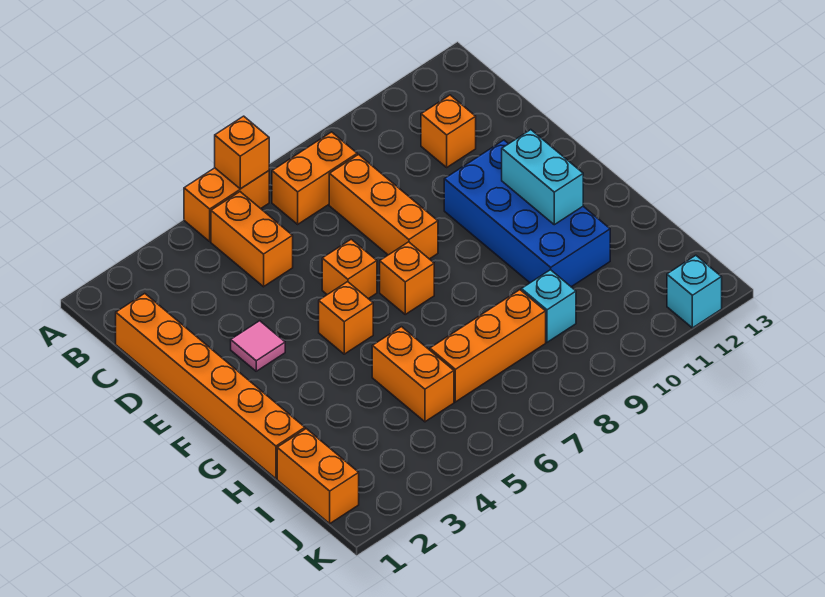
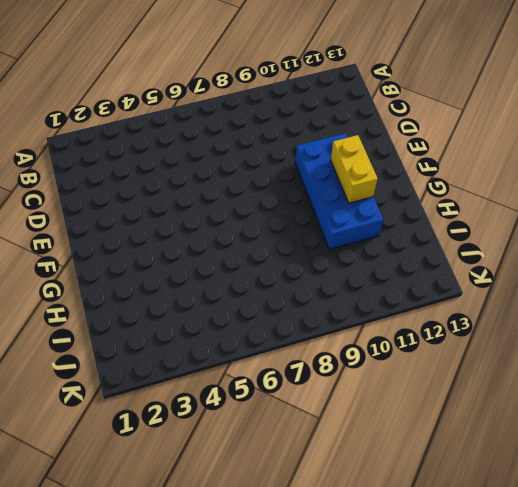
yellow 1x2 brick [331,135,378,203] -> cyan 1x2 brick [502,130,583,225]
none -> orange 1x2 brick [184,168,269,241]
none -> orange 1x2 brick [211,192,293,287]
none -> orange 1x2 brick [272,132,357,224]

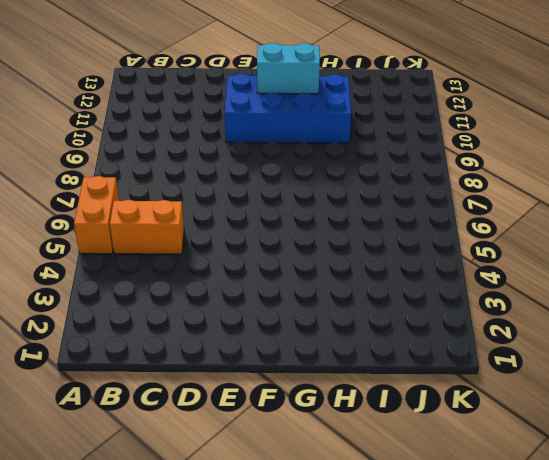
none -> orange 1x2 brick [272,132,357,224]
none -> orange 1x6 brick [116,294,305,479]
none -> orange 1x3 brick [329,155,438,259]

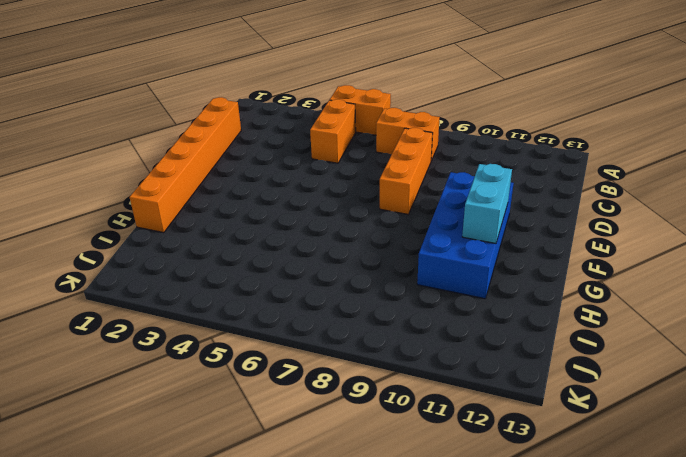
none -> orange 1x1 brick [421,95,476,167]
none -> pink 1x1 tile [231,321,285,371]
none -> orange 1x1 brick [322,239,377,299]

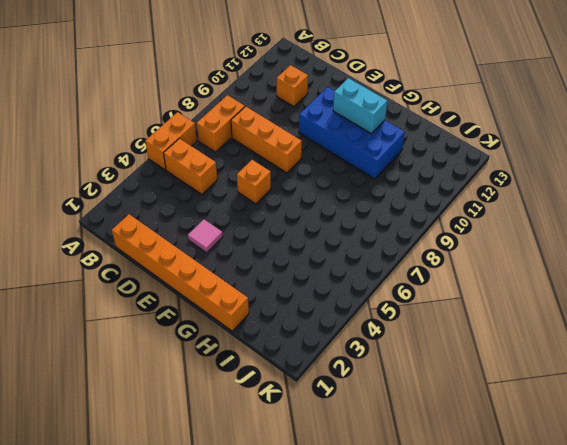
none -> orange 1x1 brick [319,282,373,354]
none -> orange 1x1 brick [380,242,434,314]
none -> orange 1x2 brick [372,327,454,422]

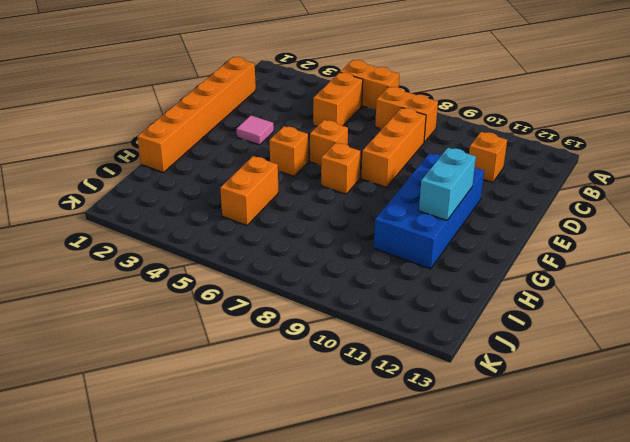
none -> orange 1x2 brick [277,429,359,524]
none -> orange 1x3 brick [430,290,546,402]
none -> cyan 1x1 brick [521,270,576,342]

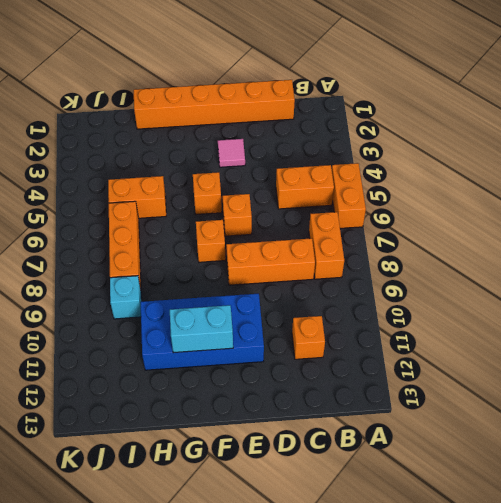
none -> orange 1x2 brick [277,429,359,524]
none -> cyan 1x1 brick [667,255,722,328]
none -> orange 1x1 brick [215,116,269,189]

